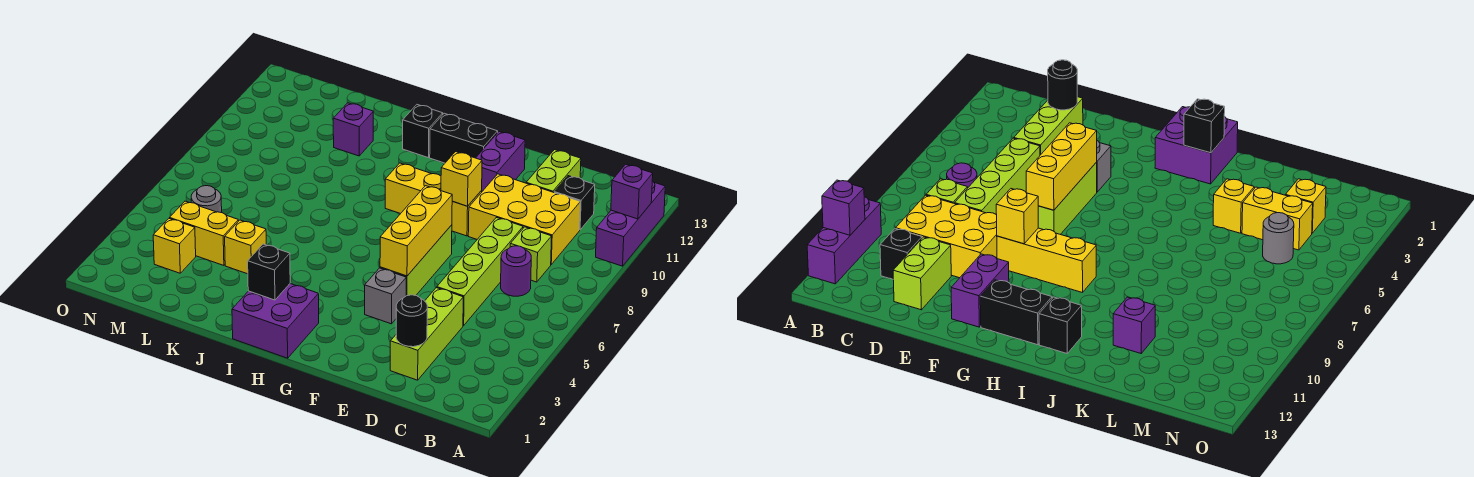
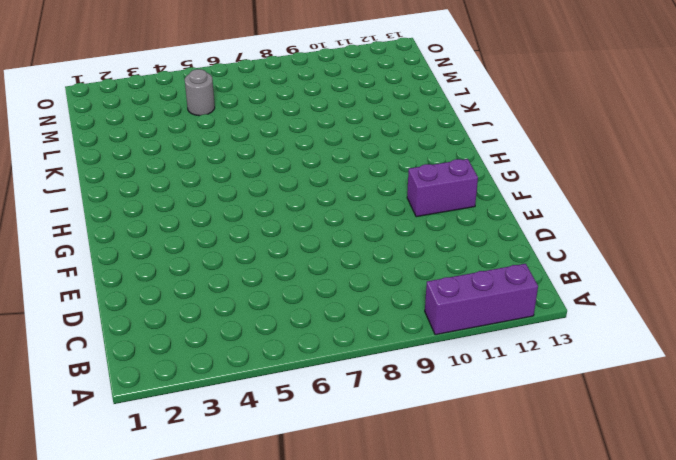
none -> purple 1x1 round brick [501,246,531,296]
none -> lime 1x1 brick [510,227,552,282]
none -> yellow 2x3 brick [468,174,580,264]

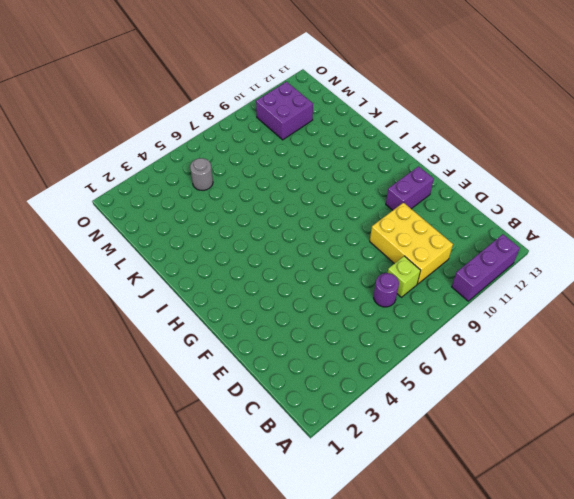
purple 2x2 brick [256,82,313,140] -> purple 2x2 brick moved to [232,284,319,358]
none -> black 1x1 brick [554,176,595,230]
none -> lime 1x3 brick [390,288,463,380]
none -> lime 1x4 brick [437,217,523,326]

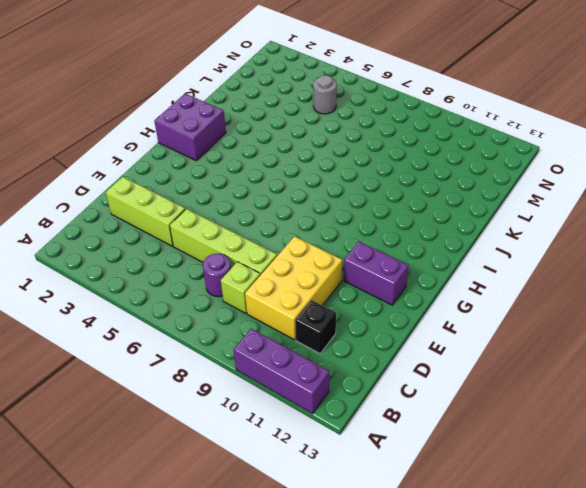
none -> lime 1x2 brick [526,150,581,192]
none -> grey 1x1 brick [365,268,406,324]
none -> lime 1x3 brick [380,225,452,296]

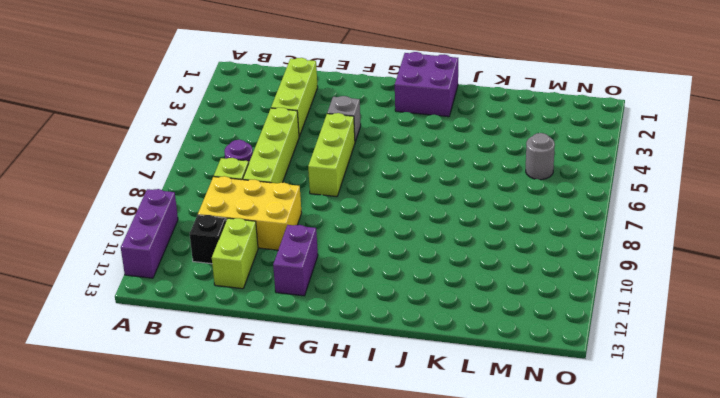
none -> yellow 1x3 brick [385,163,482,236]
none -> black 1x2 brick [430,113,498,163]
none -> black 1x1 brick [403,105,443,157]

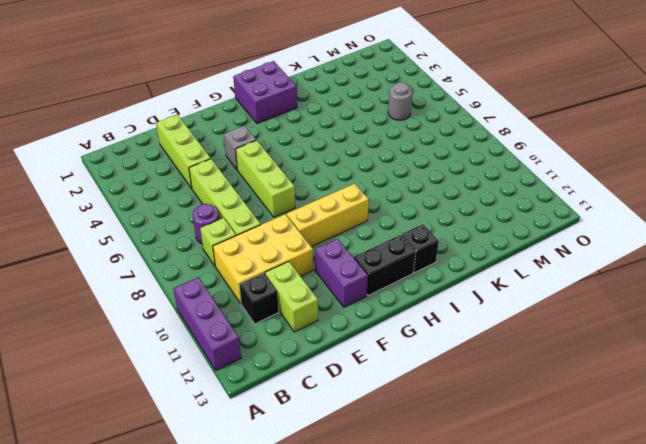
none -> yellow 1x1 brick [225,220,266,274]
none -> purple 1x1 brick [333,103,373,156]
none -> yellow 1x2 brick [170,201,238,265]

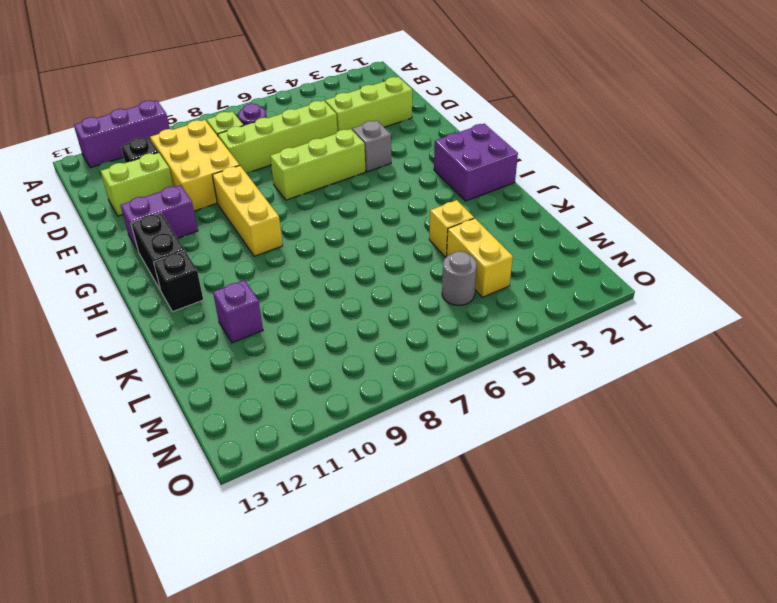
none -> yellow 1x1 brick [153,218,196,273]
none -> purple 1x1 brick [611,164,653,219]
none -> black 1x1 round brick [396,295,427,347]

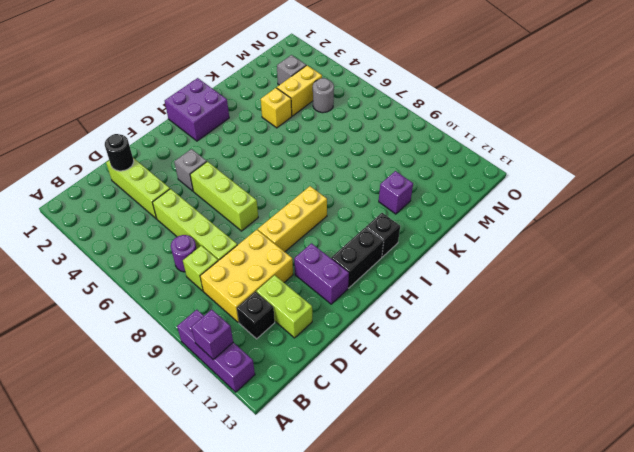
grey 1x1 brick [277,55,306,85] -> yellow 1x1 brick [153,218,196,273]
none -> yellow 1x3 brick [380,186,453,276]
none -> yellow 1x1 brick [441,152,482,206]
none -> black 1x1 brick [248,244,290,300]

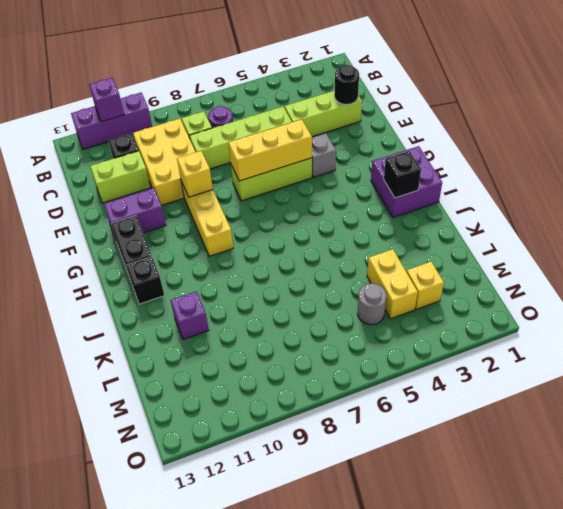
none -> yellow 1x1 brick [225,220,266,274]

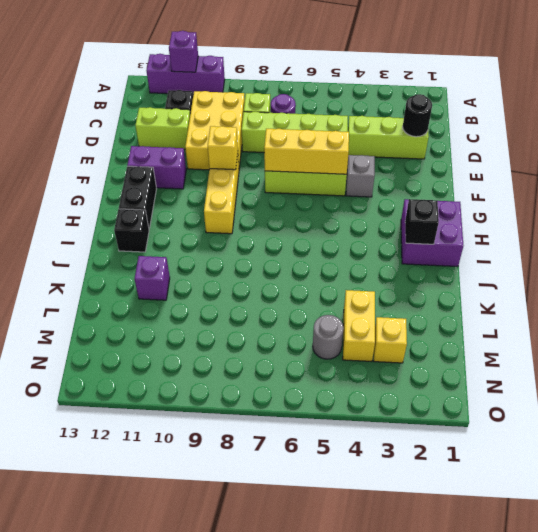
none -> yellow 1x1 brick [225,220,266,274]

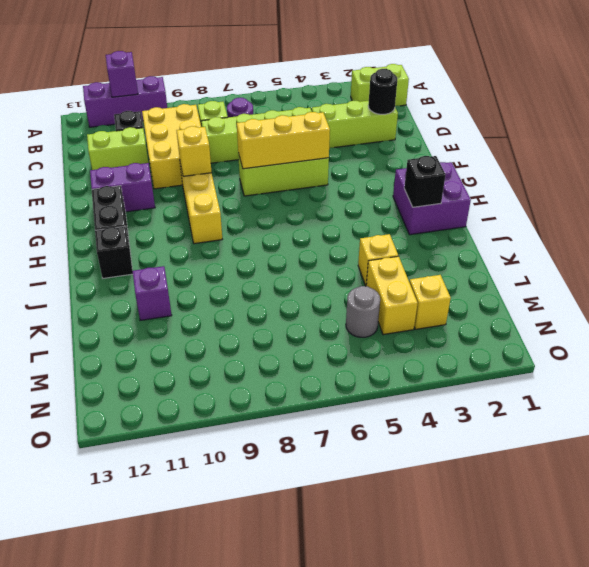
lime 1x2 brick [351,64,409,106] -> none
none -> grey 1x1 brick [365,268,406,324]

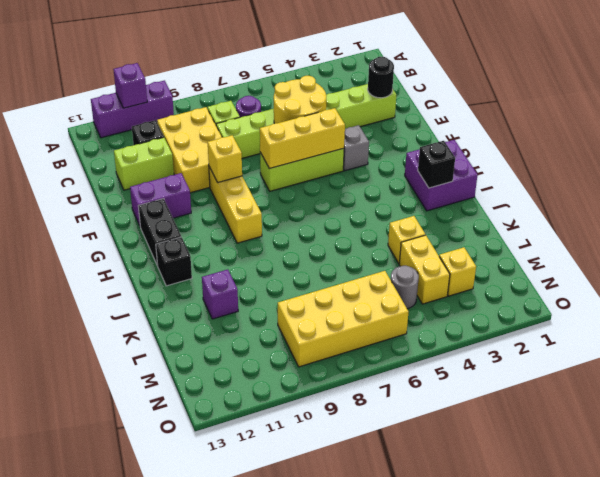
yellow 2x2 round brick [274,76,326,123] -> none
yellow 2x4 brick [278,271,409,367] -> none

